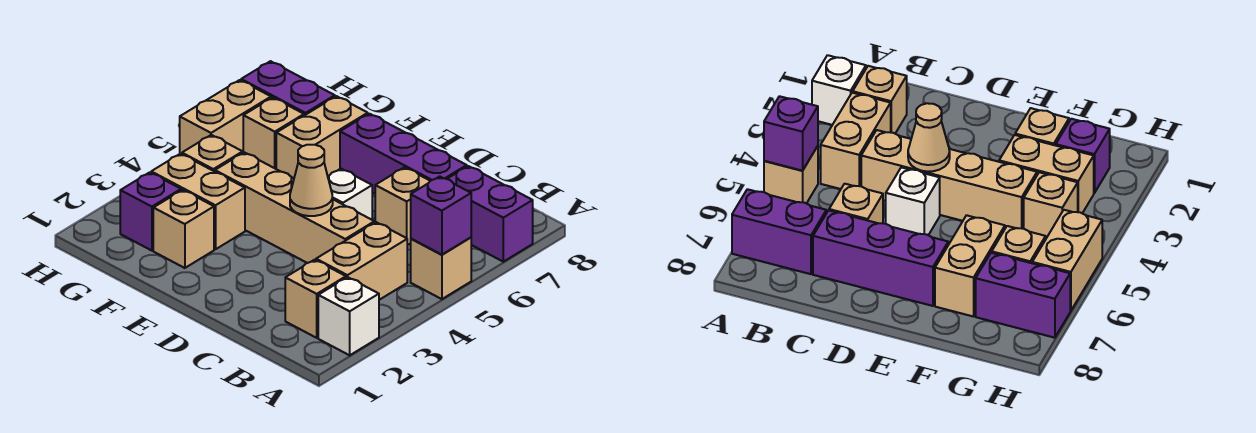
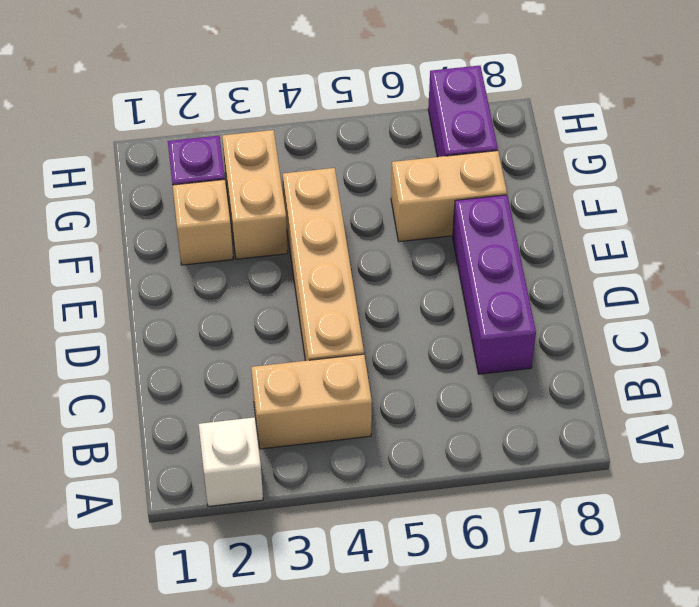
none -> tan 1x1 brick [411,237,471,299]
none -> purple 1x2 brick [448,166,533,262]
none -> tan 1x1 brick [285,260,346,338]

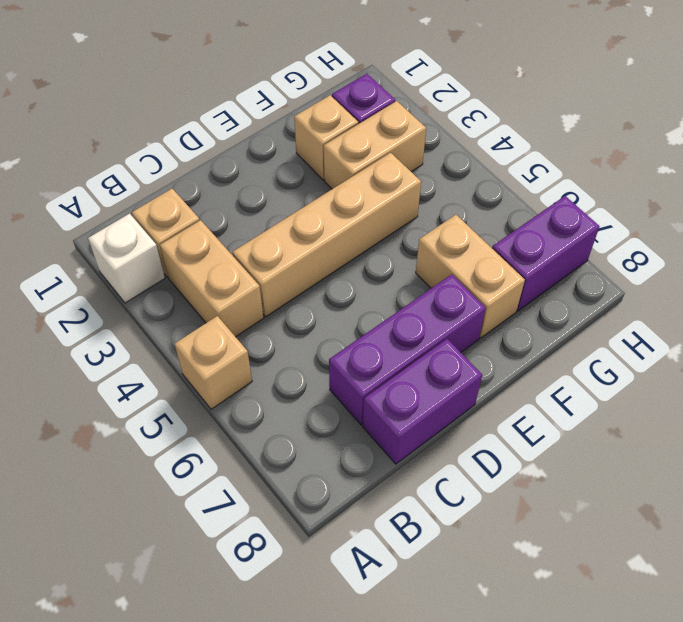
purple 1x2 brick [363,339,482,464] -> purple 1x2 brick moved to [448,166,533,262]
none -> tan 1x1 brick [375,167,430,245]
none -> white 1x1 brick [328,169,372,220]
none -> tan 1x1 brick [182,135,243,172]

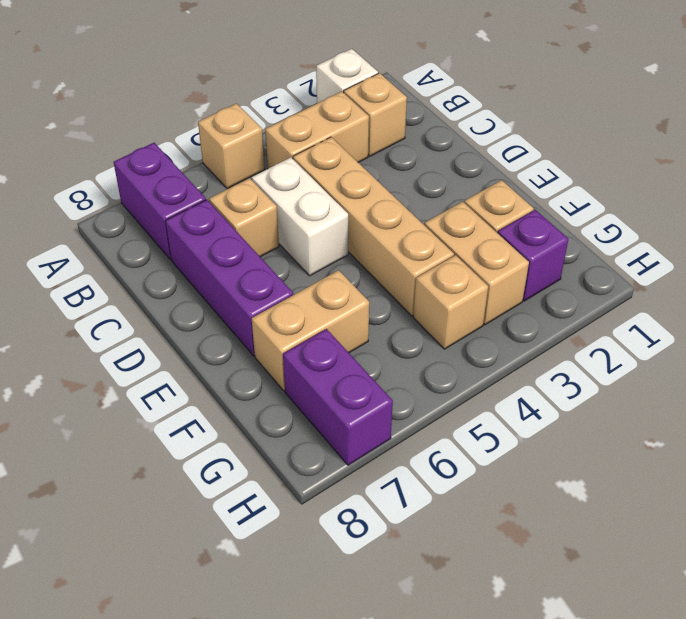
white 1x2 brick [252,157,348,276] -> white 1x1 brick [328,169,372,220]
none -> tan 1x1 brick [243,97,304,169]
none -> tan 1x2 brick [180,80,271,154]
none -> purple 1x1 brick [411,176,471,255]

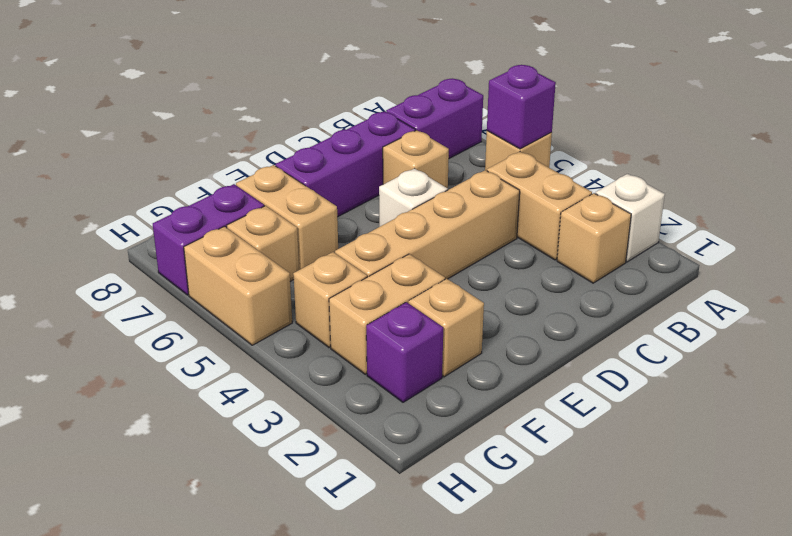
none -> tan 1x1 cone [290,145,333,216]

